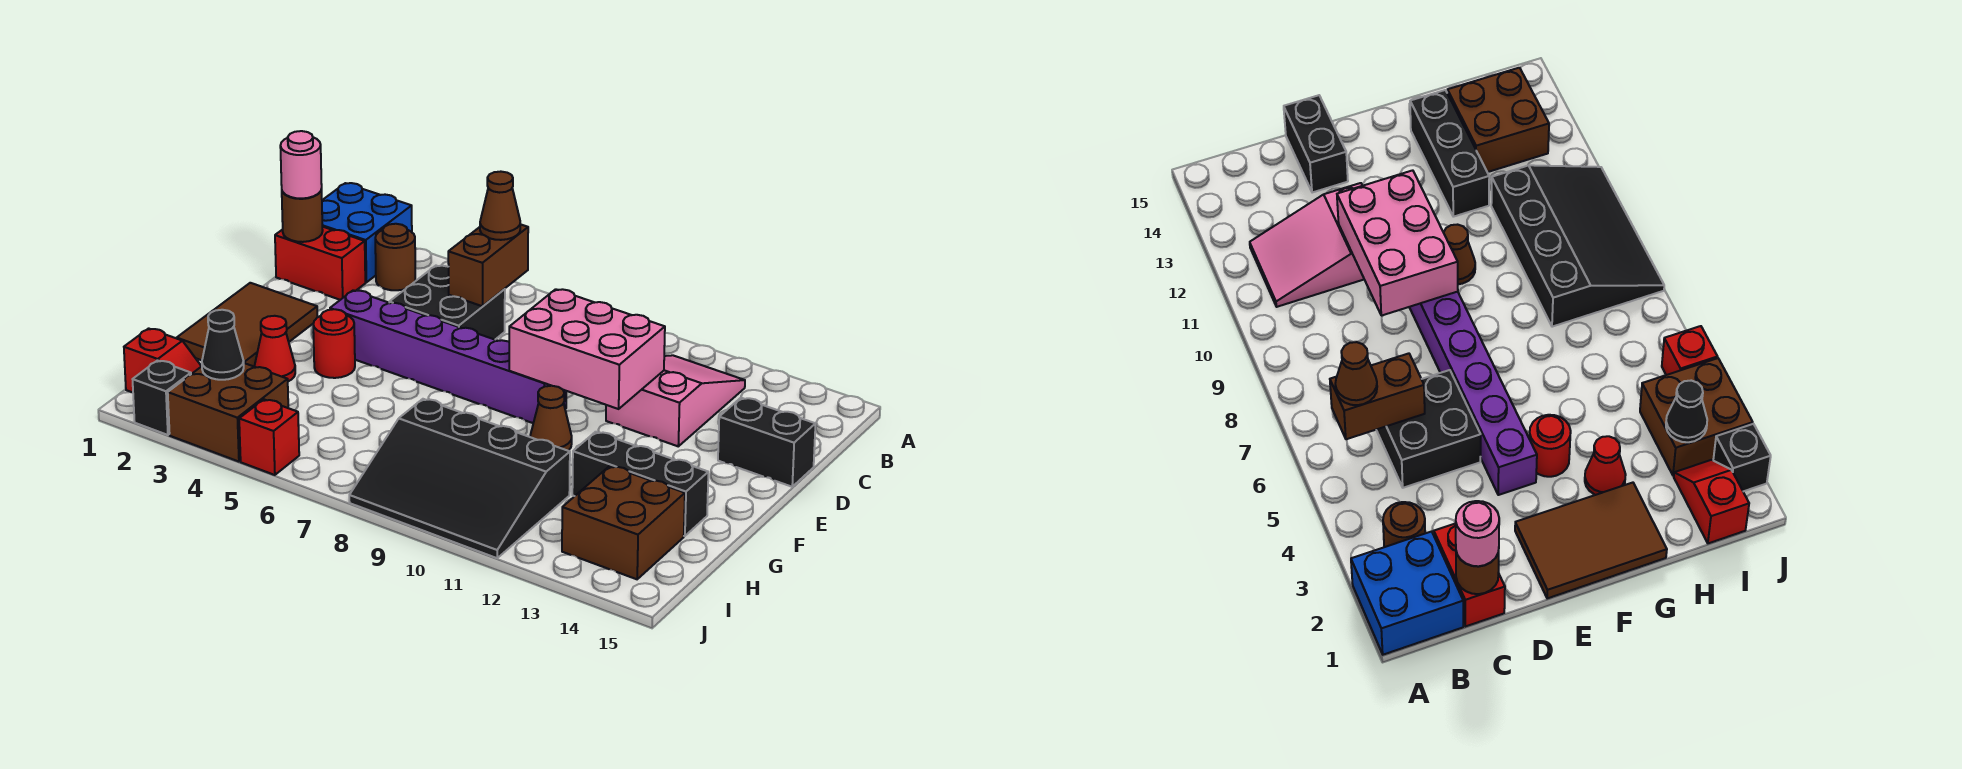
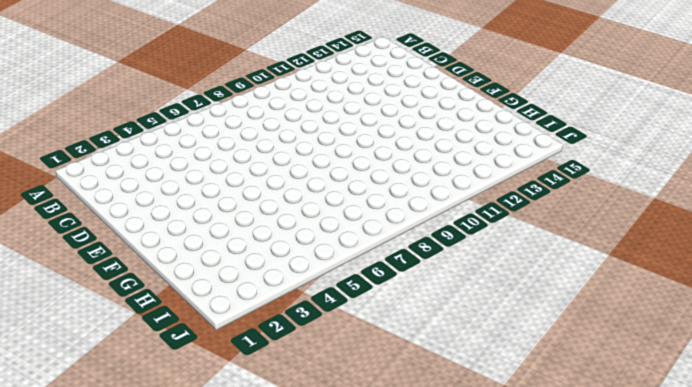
none -> blue 2x2 brick [322,183,412,282]
none -> brown 1x1 round brick [375,224,415,290]
none -> pink 2x3 slope [606,355,745,446]

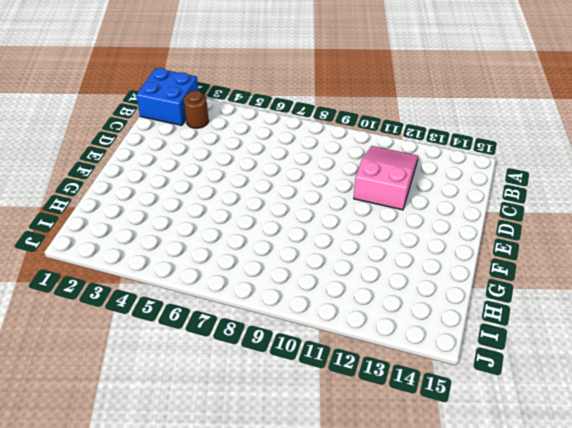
none -> red 1x2 brick [275,227,365,300]
none -> black 2x2 brick [389,266,505,340]
none -> black 1x2 brick [718,398,815,487]

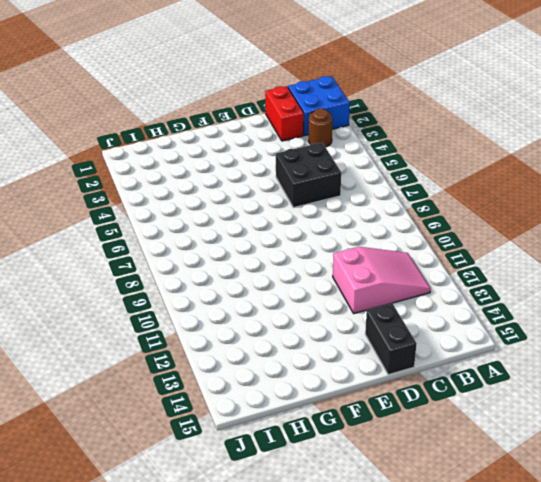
none -> brown 2x3 tile [177,283,317,366]
none -> purple 1x6 brick [330,290,566,423]
none -> red 1x1 round brick [313,309,355,378]

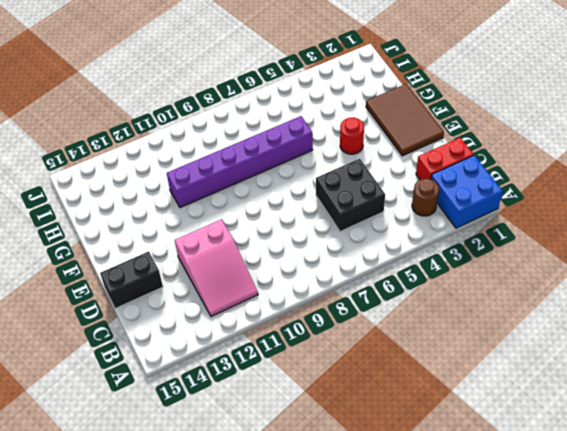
purple 1x6 brick [167,116,313,208] -> purple 1x6 brick moved to [330,290,566,423]
none -> brown 1x1 cone [530,386,572,451]
none -> red 1x1 cone [254,316,295,381]
none -> black 1x3 brick [572,432,708,536]

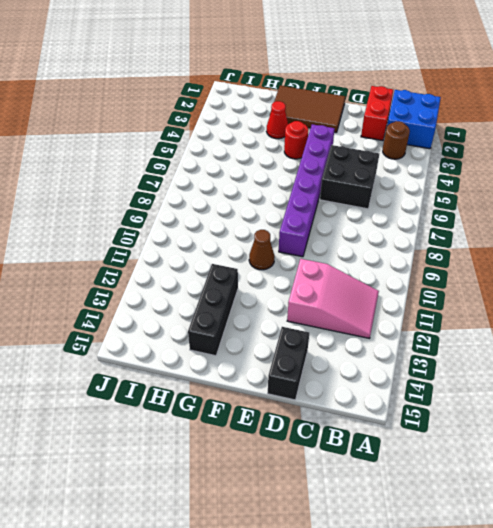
none -> black 3x4 slope [349,399,570,558]
none -> brown 2x2 brick [562,466,685,579]
none -> red 1x2 slope [124,328,201,393]

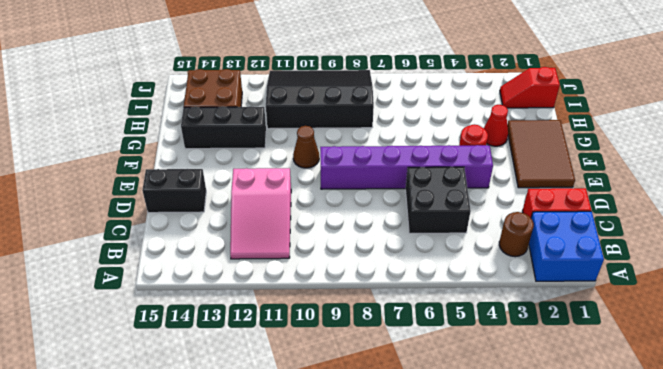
none -> brown 2x2 brick [168,363,288,462]
none -> black 1x1 brick [133,361,191,435]
none -> red 1x1 brick [239,400,299,475]

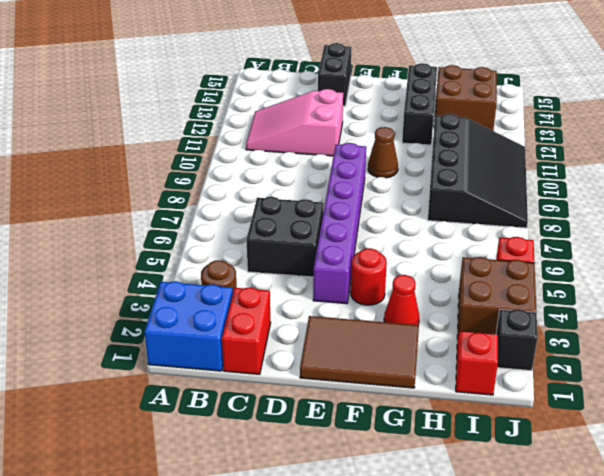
none -> brown 1x2 brick [448,224,528,306]
none -> brown 1x1 round brick [282,189,323,242]
none -> pink 2x3 brick [509,289,665,409]

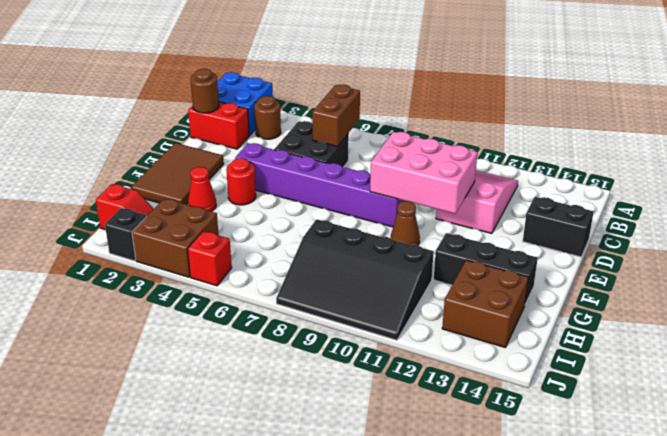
none -> black 1x1 cone [202,310,244,380]
none -> brown 1x1 cone [480,172,520,240]
none -> pink 1x1 round brick [280,131,322,199]

